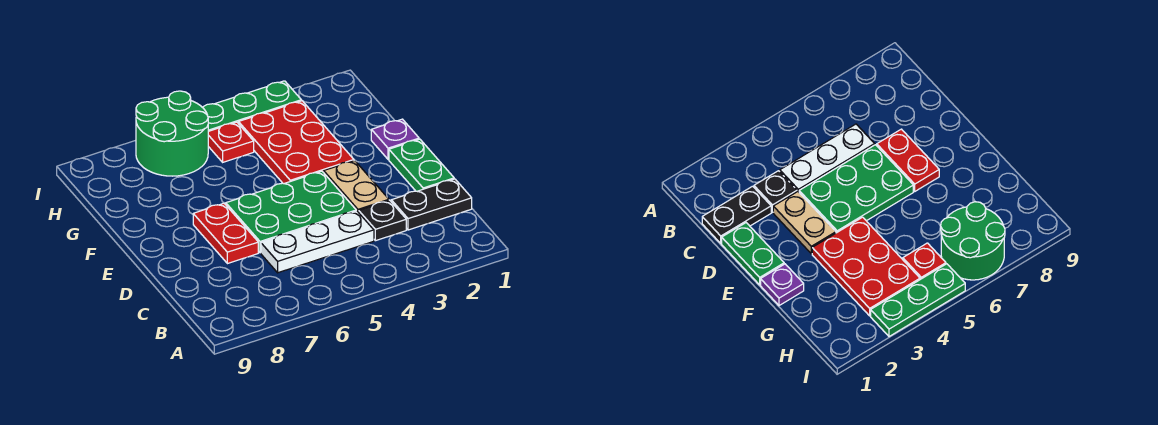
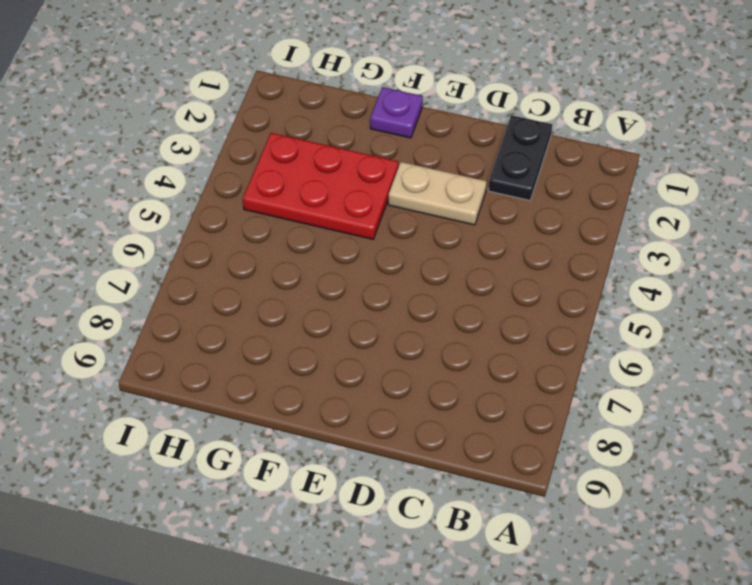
none -> black 1x1 plate [359,200,406,241]
none -> white 1x3 plate [261,211,374,273]
none -> green 1x2 plate [389,139,454,191]

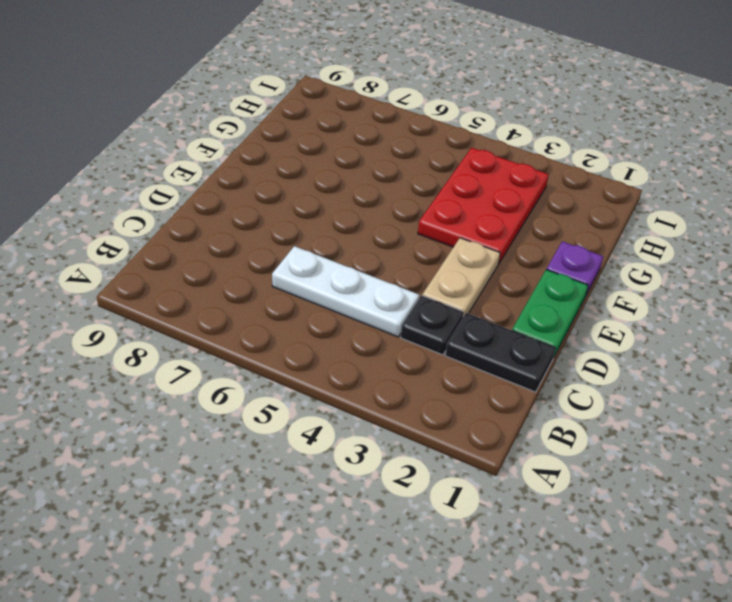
none -> green 2x3 plate [226,171,356,253]
none -> red 1x2 plate [193,203,258,264]
none -> red 1x1 plate [208,122,254,162]

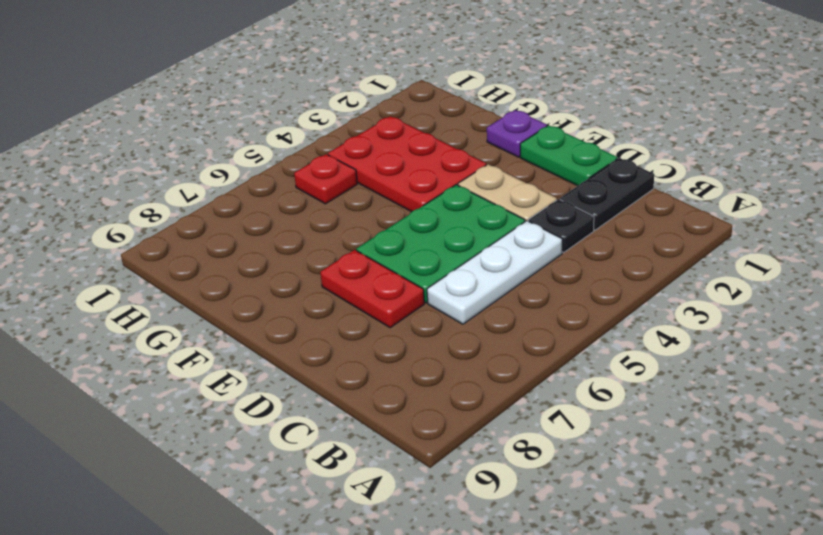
none -> green 2x2 round brick [136,91,208,176]
none -> green 1x3 plate [203,81,301,131]

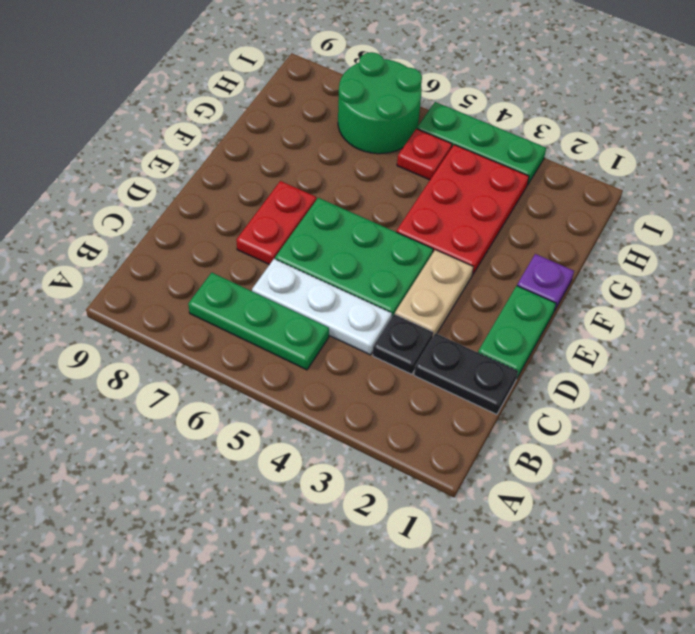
green 1x3 plate [188,273,329,370] -> none

